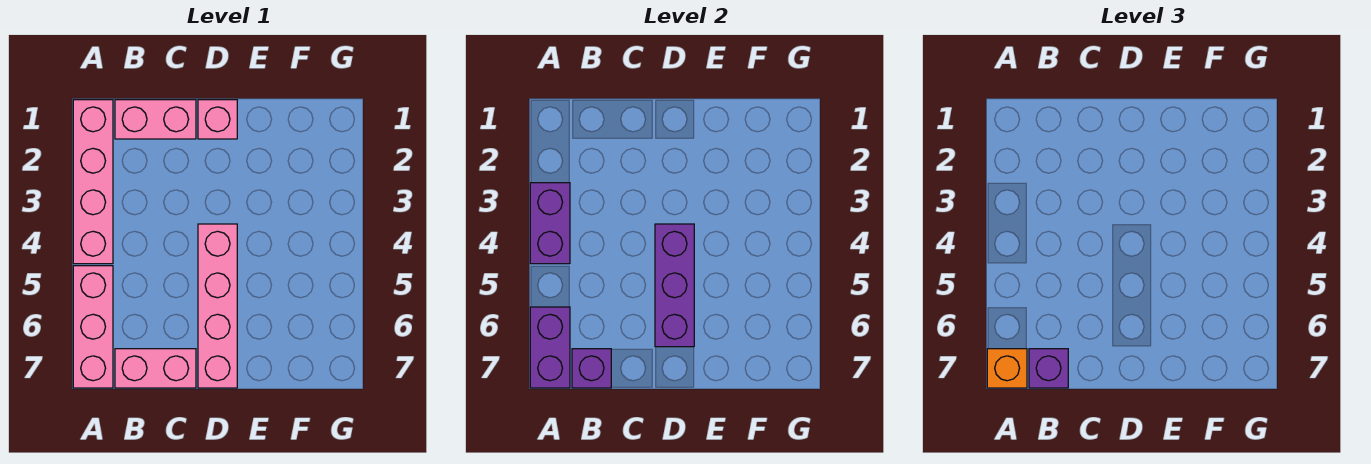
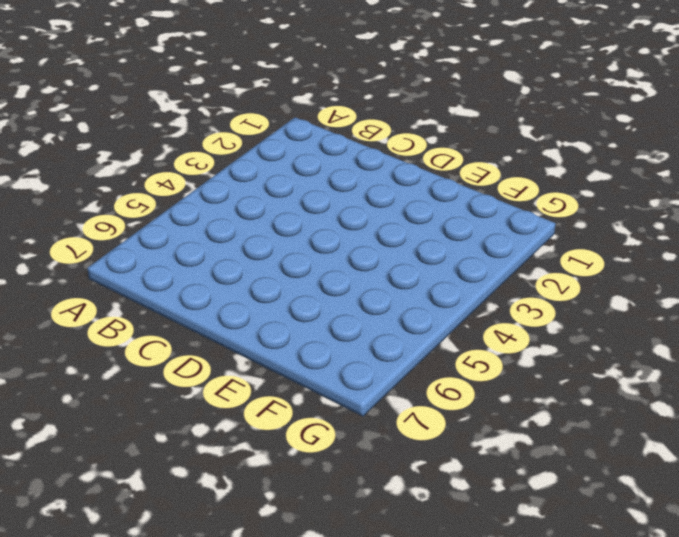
none -> pink 1x4 brick [73,100,113,264]
none -> pink 1x3 brick [73,266,113,388]
none -> pink 1x2 brick [115,100,196,139]

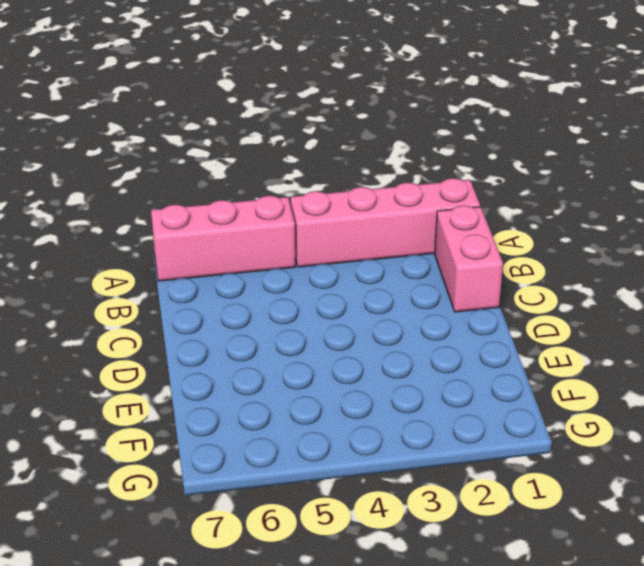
none -> pink 1x2 brick [115,349,196,388]
none -> pink 1x1 brick [198,100,237,139]
none -> pink 1x4 brick [198,224,237,388]

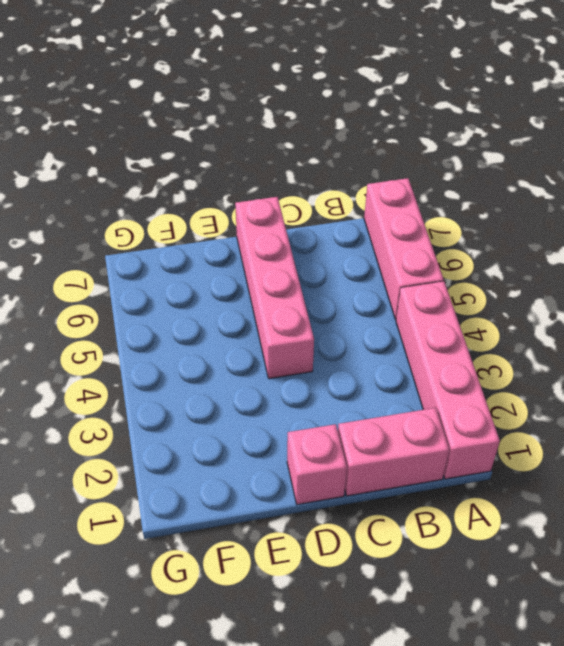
none -> pink 1x2 brick [115,349,196,388]
none -> purple 1x2 brick [530,183,570,264]
none -> purple 1x2 brick [530,307,570,388]

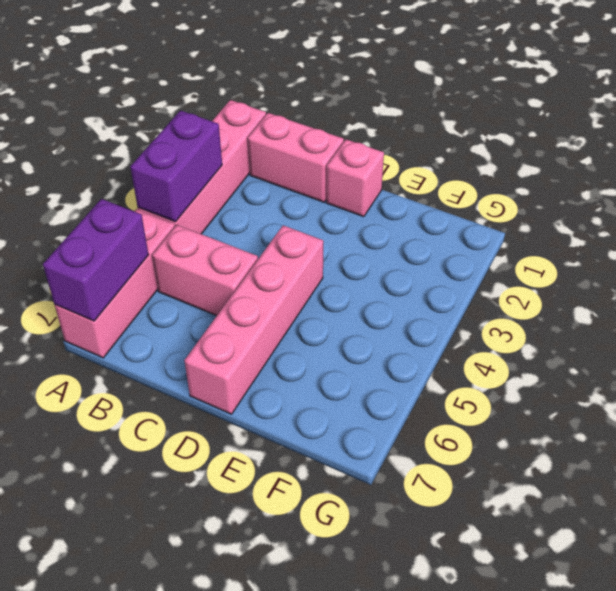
pink 1x2 brick [152,225,258,316] -> pink 1x2 brick moved to [115,349,196,388]
none -> purple 1x1 brick [572,349,611,388]
none -> purple 1x3 brick [655,224,694,347]
none -> orange 1x1 brick [987,349,1027,388]

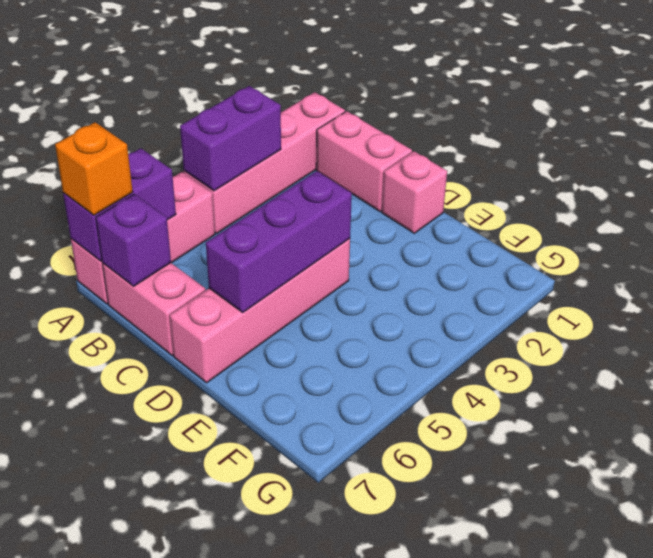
none -> purple 1x1 brick [1029,349,1068,388]

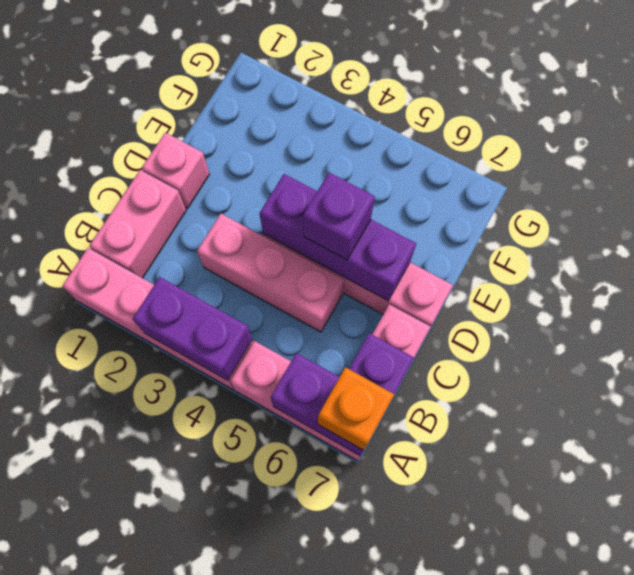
pink 1x3 brick [197,214,344,332] -> none
purple 1x1 brick [303,173,375,260] -> purple 1x1 brick moved to [1029,349,1068,388]

